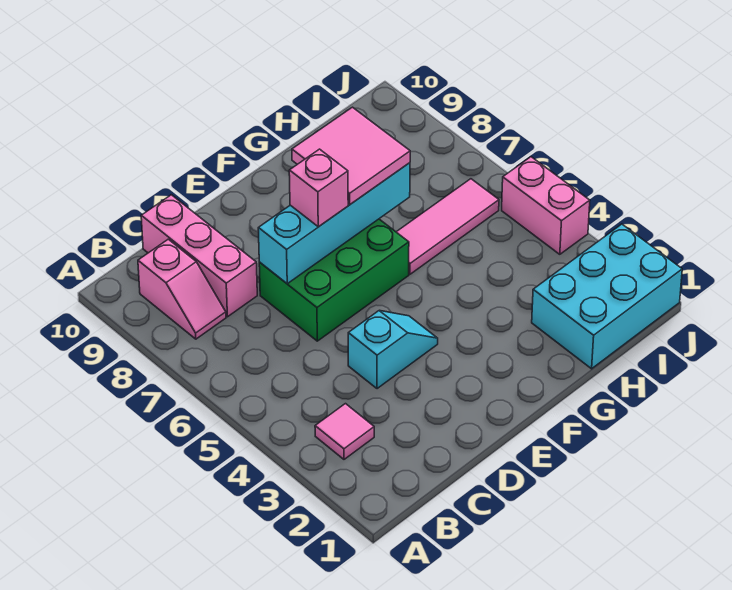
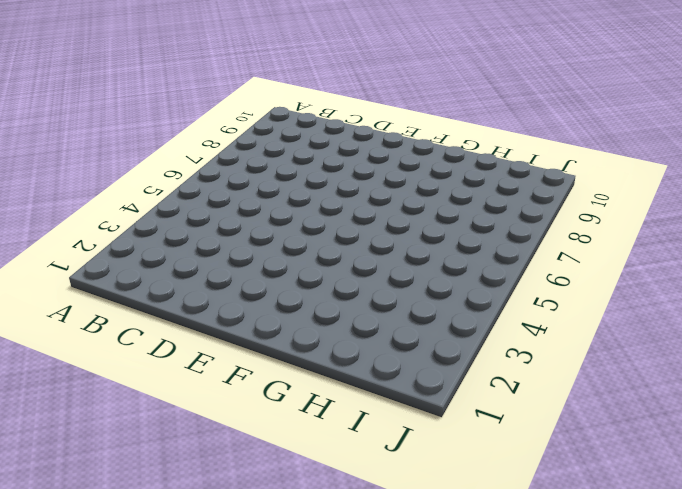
none -> pink 1x1 tile [315,404,374,459]
none -> pink 1x2 slope [138,239,226,339]

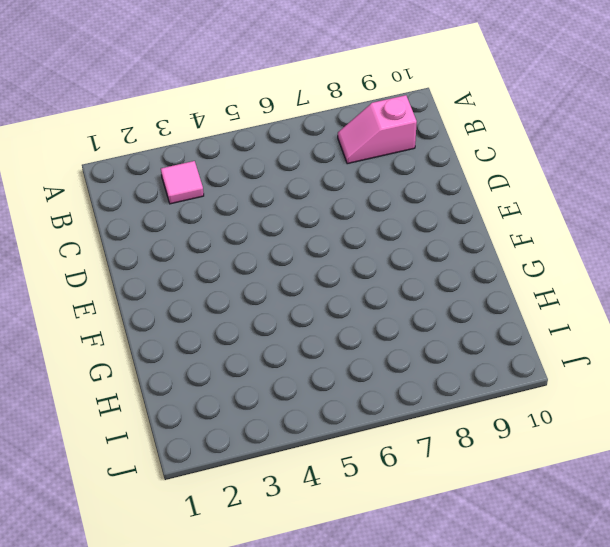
none -> pink 1x3 brick [141,195,257,317]
none -> cyan 1x2 slope [348,311,438,389]

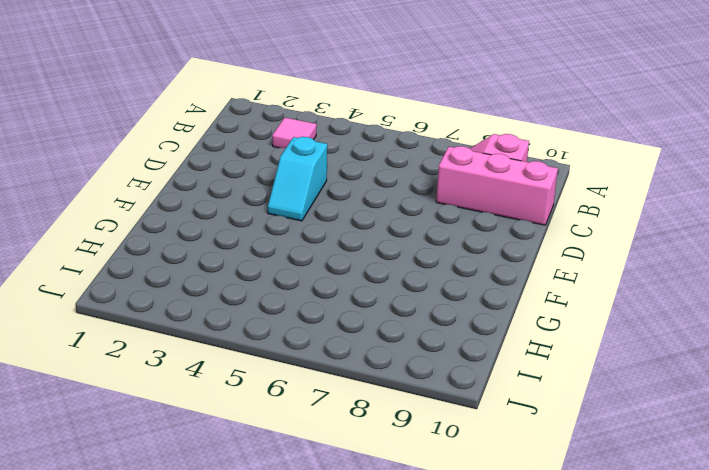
none -> green 2x3 brick [259,219,409,341]
none -> pink 1x3 tile [397,179,499,274]

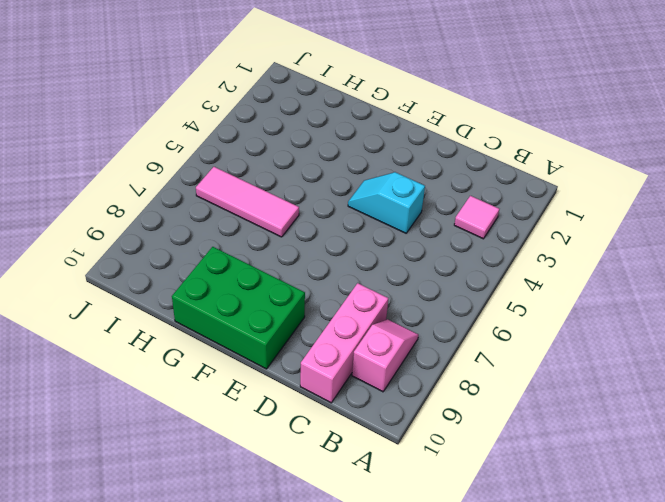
green 2x3 brick [172,247,305,369] -> green 2x3 brick moved to [259,219,409,341]
none -> cyan 2x3 brick [532,224,682,369]
none -> pink 1x2 brick [502,157,590,254]

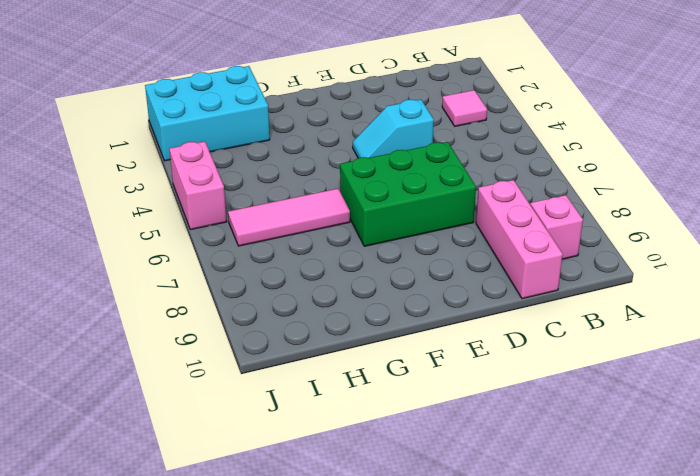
none -> cyan 1x4 brick [258,163,410,284]
none -> pink 1x1 brick [289,149,348,227]

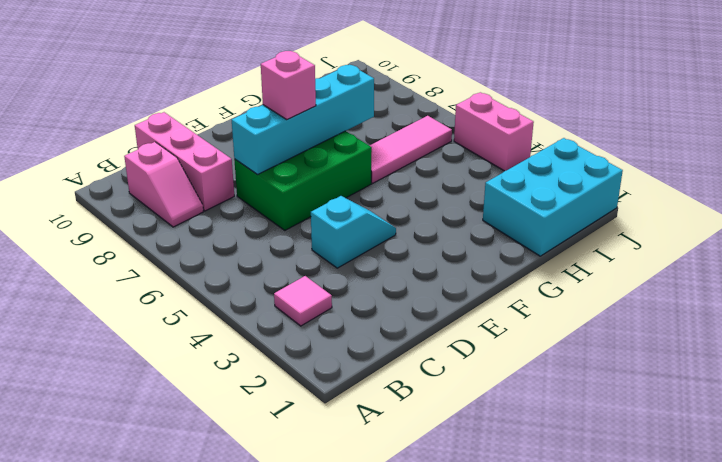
none -> pink 2x2 tile [292,107,410,204]

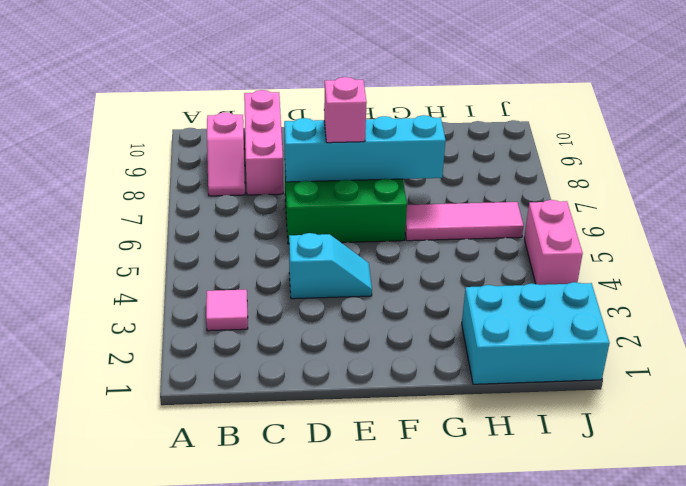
none -> pink 2x2 tile [292,107,410,204]

